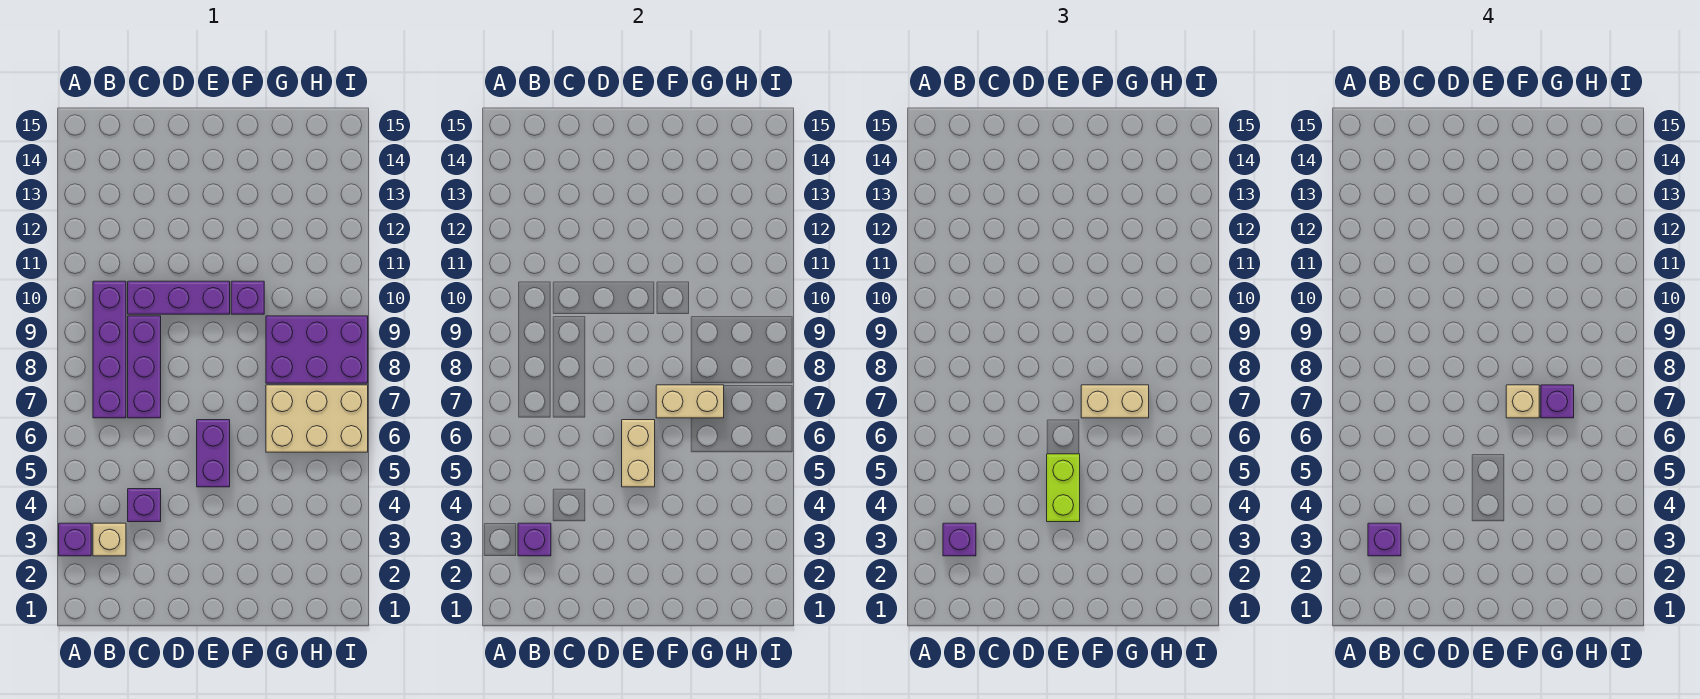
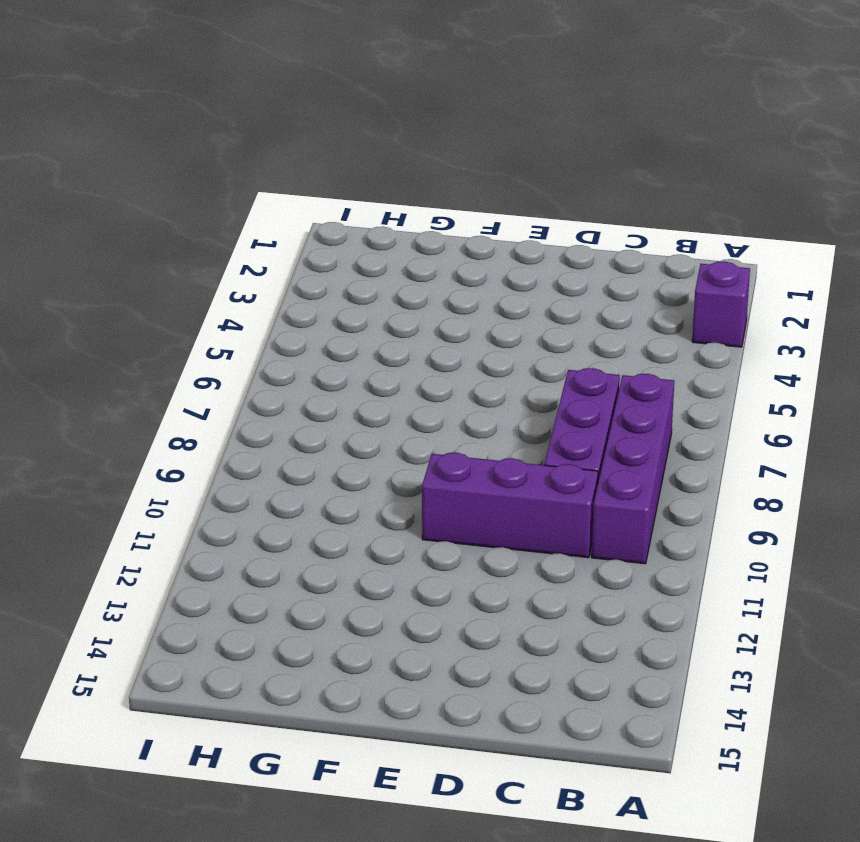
none -> tan 1x1 brick [93,523,126,556]
none -> purple 1x1 brick [128,489,161,522]
none -> purple 1x2 brick [197,420,230,487]

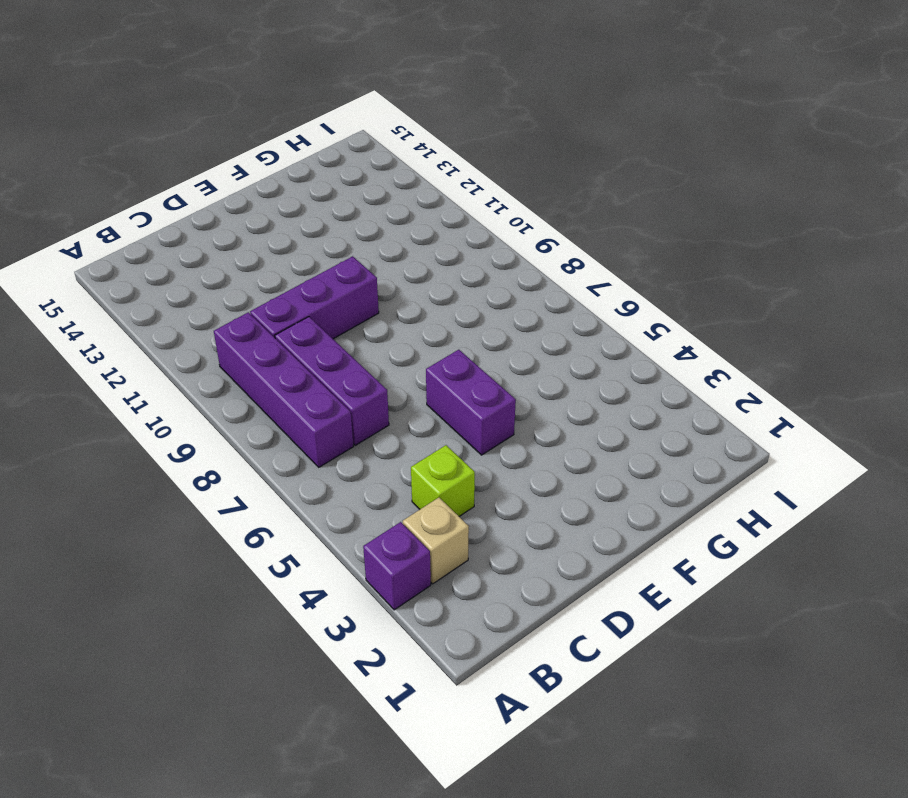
lime 1x1 brick [411,445,475,516] -> purple 1x1 brick [128,489,161,522]
none -> purple 1x1 brick [231,281,264,314]
none -> tan 2x3 brick [266,385,368,452]
none -> purple 2x3 brick [266,316,368,383]

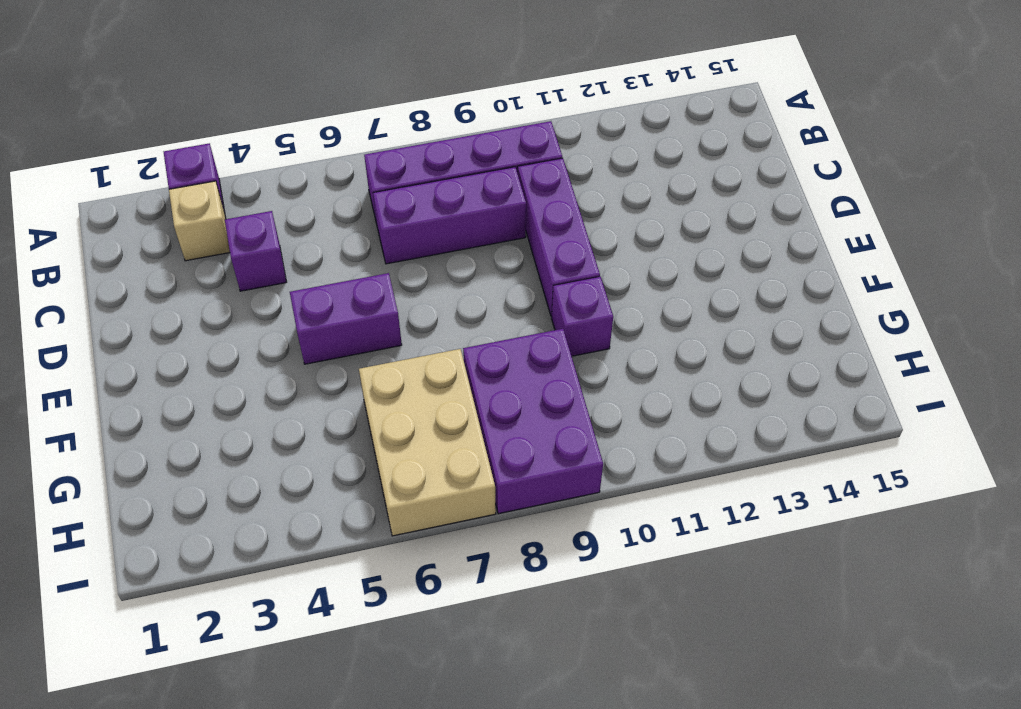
none -> purple 1x1 brick [518,523,551,556]
none -> tan 1x2 brick [622,420,655,487]
none -> tan 1x2 brick [656,385,724,418]

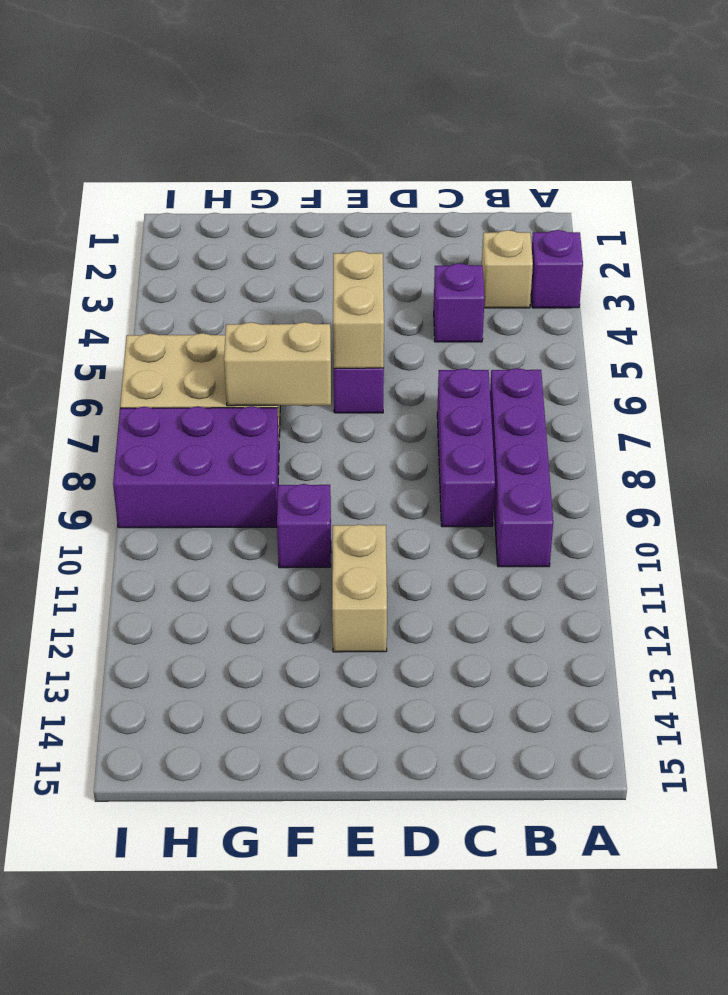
tan 1x2 brick [332,524,387,652] -> tan 1x2 brick turned to [1081,385,1149,418]
none -> purple 1x3 brick [128,281,230,314]
none -> purple 1x1 brick [518,523,551,556]
none -> purple 1x1 brick [943,523,976,556]

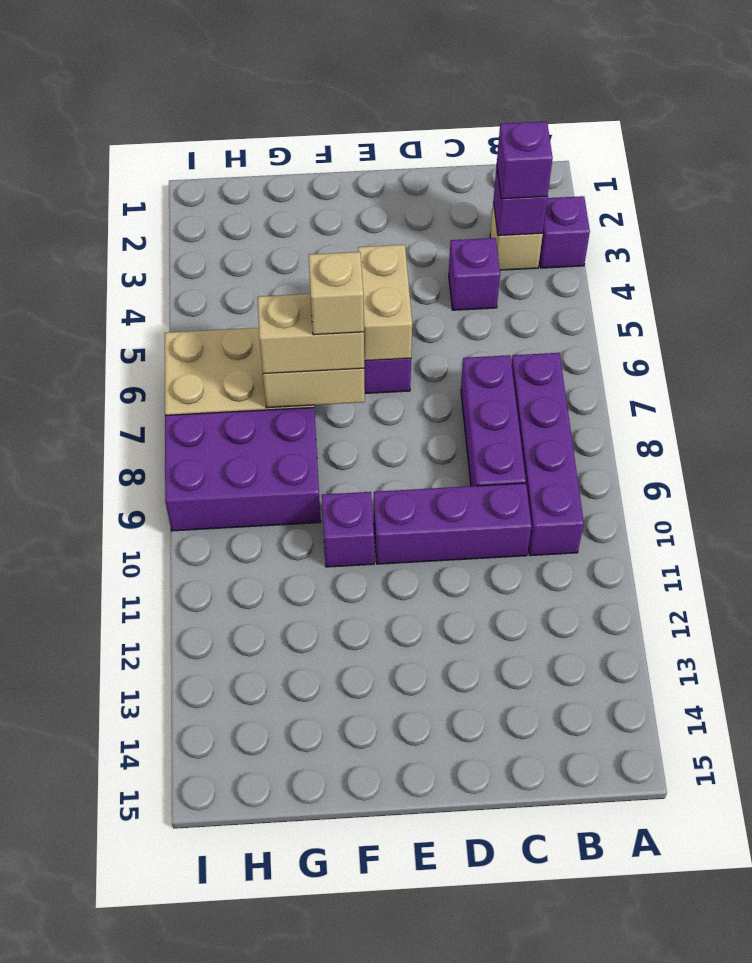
none -> lime 1x2 brick [1047,454,1080,522]
none -> purple 1x1 brick [1368,523,1401,556]
none -> purple 1x1 brick [1541,385,1574,418]

